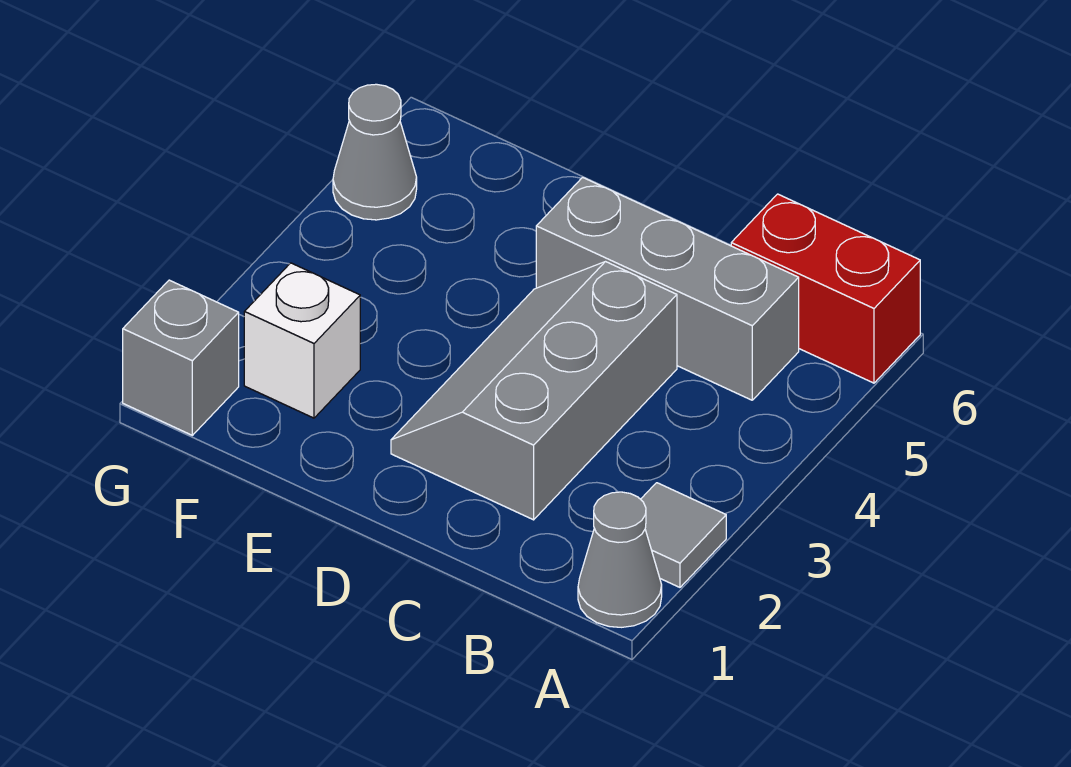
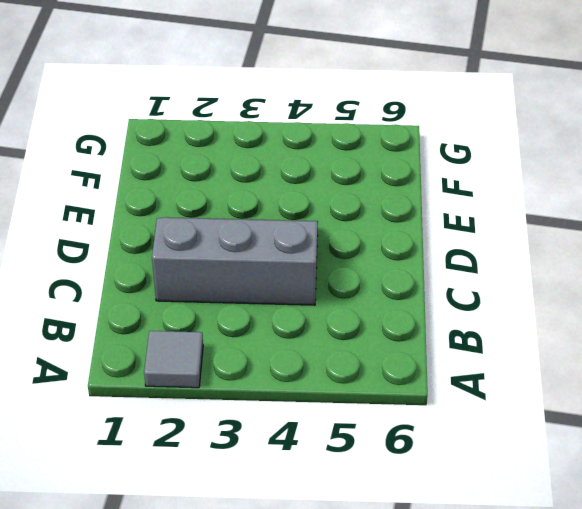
none -> grey 1x1 cone [578,492,662,627]
none -> red 1x2 brick [731,194,920,383]

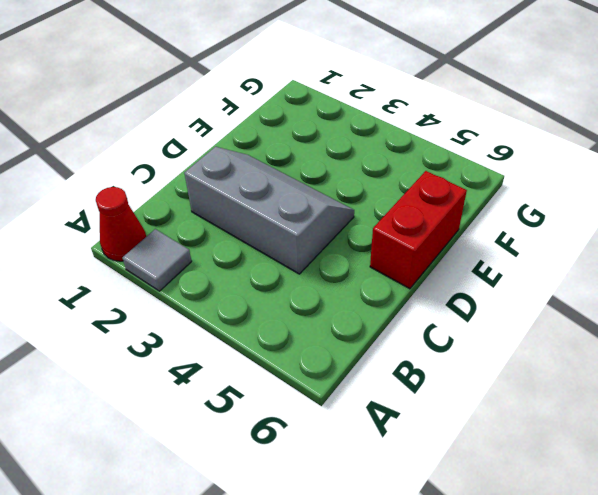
red 1x1 cone [96,187,146,261] -> grey 1x1 cone [578,492,662,627]
red 1x2 brick [370,171,467,289] -> red 1x2 brick moved to [731,194,920,383]
none -> grey 1x3 brick [536,177,799,400]
none -> white 1x1 brick [244,263,360,418]

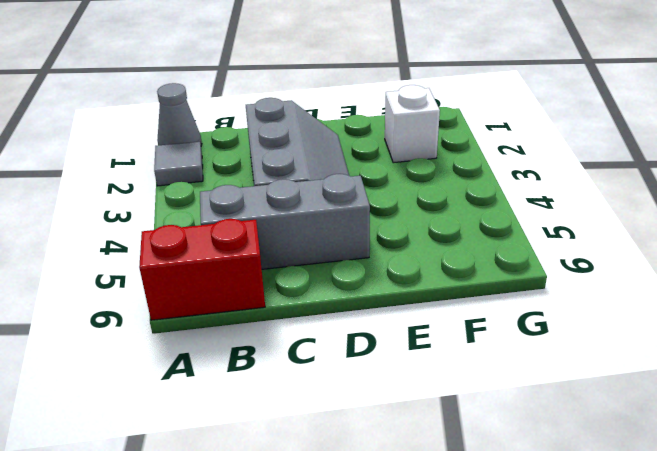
none -> grey 1x1 brick [123,280,239,435]
none -> grey 1x1 cone [333,84,417,220]

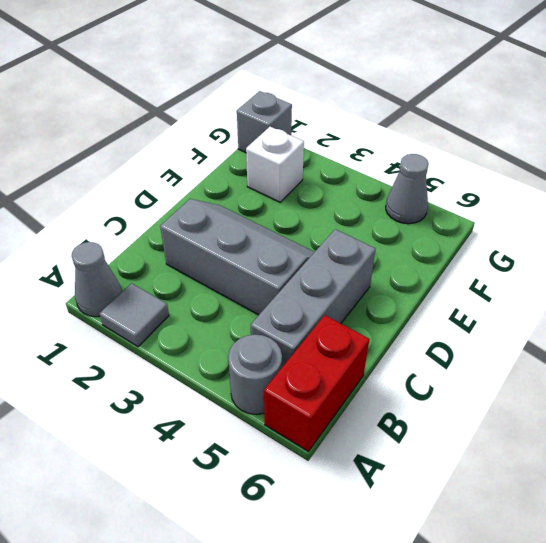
grey 1x1 round brick [228,334,282,414] -> none

